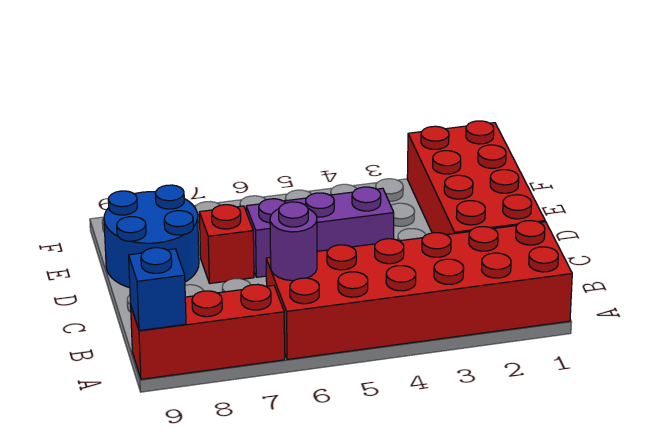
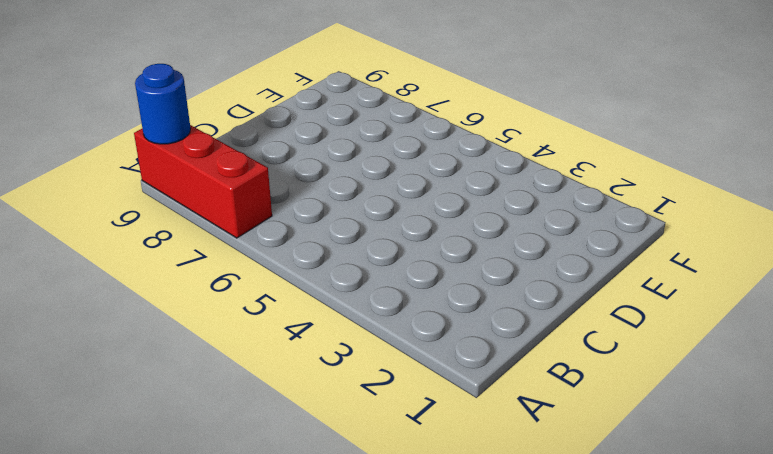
blue 1x1 round brick [135,64,191,144] -> blue 1x1 brick [129,248,186,331]
none -> red 2x6 brick [266,221,572,359]
none -> red 2x4 brick [407,121,545,235]

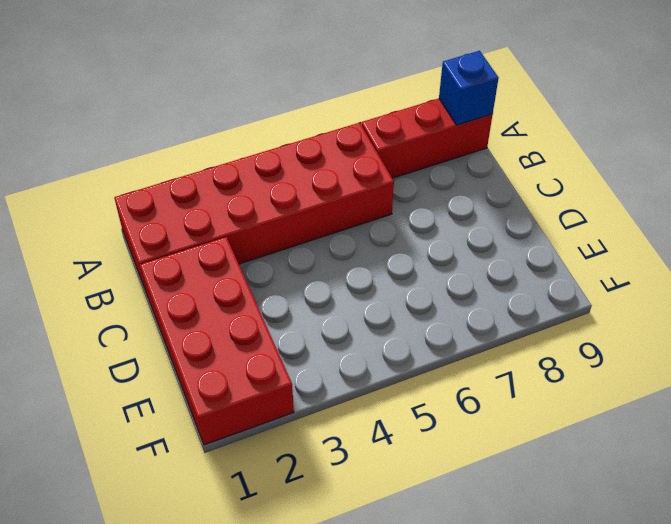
none -> purple 1x3 brick [246,187,394,277]
none -> red 1x1 brick [199,205,254,283]

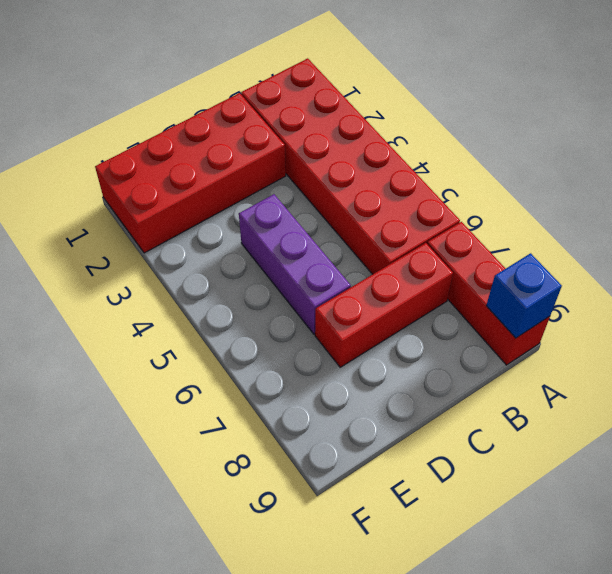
red 1x3 brick [315,243,453,367] -> red 1x1 brick [199,205,254,283]
none -> blue 2x2 round brick [104,185,199,288]
none -> purple 1x1 round brick [270,202,317,281]

